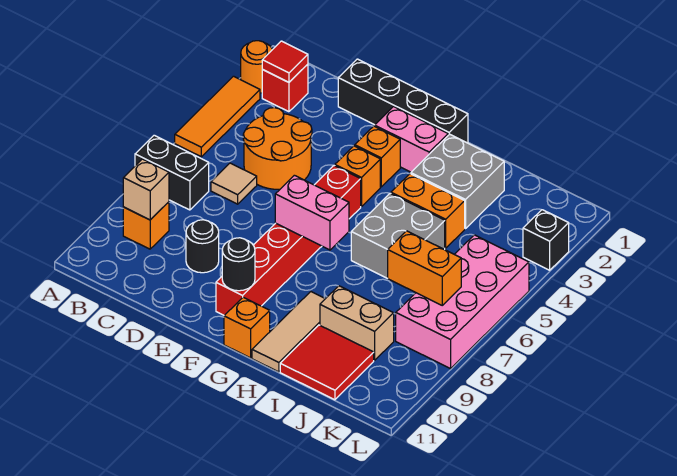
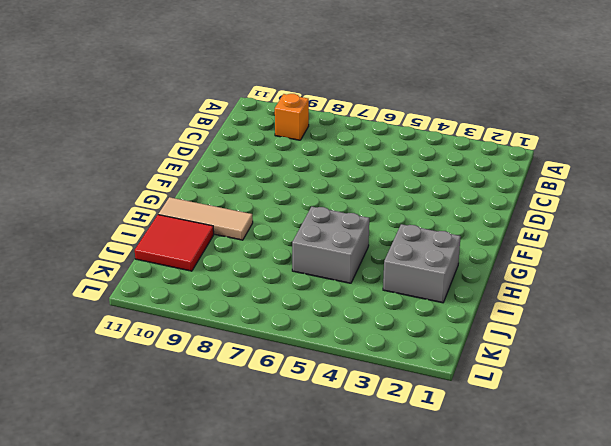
none -> orange 1x1 round brick [241,41,273,93]
none -> orange 1x3 tile [175,76,260,157]
none -> black 1x2 brick [135,135,209,210]

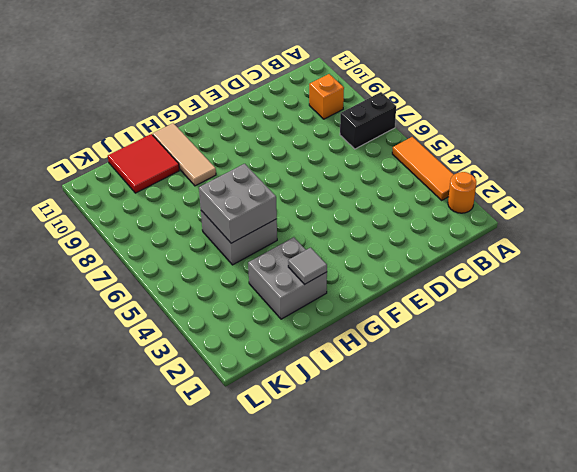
grey 1x1 tile [288,248,327,284] -> none
grey 2x2 brick [199,164,277,243] -> none
none -> red 1x1 brick [262,64,308,112]
none -> orange 2x2 round brick [243,108,312,189]
none -> tan 1x1 tile [211,163,257,204]

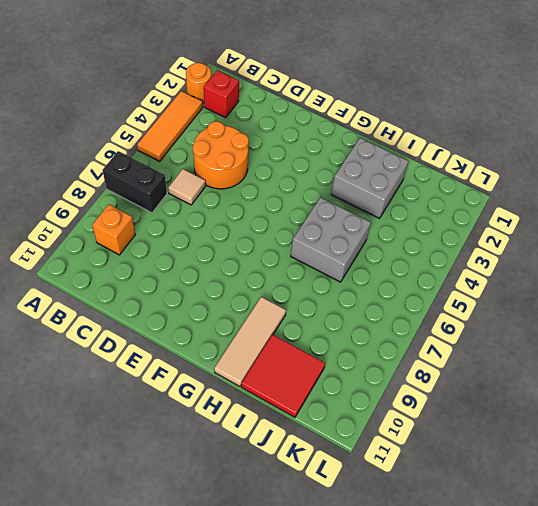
none -> black 1x4 brick [338,59,468,143]
none -> black 1x1 round brick [186,220,219,273]
none -> pink 1x2 brick [375,107,448,172]

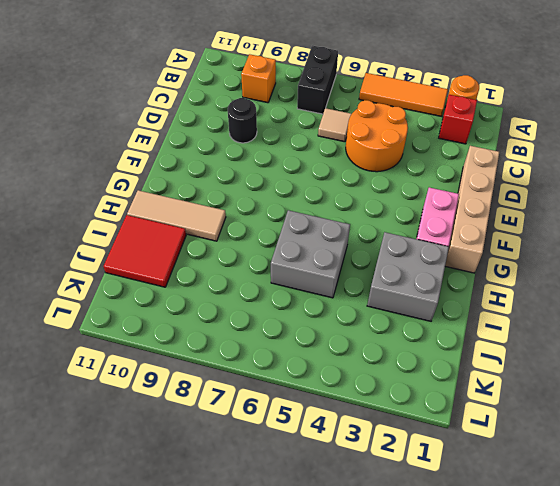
tan 1x4 brick [445,146,499,273] -> black 1x4 brick [338,59,468,143]
none -> orange 1x1 brick [355,126,400,187]
none -> orange 1x1 brick [335,146,380,207]
none -> red 1x6 brick [216,166,361,315]

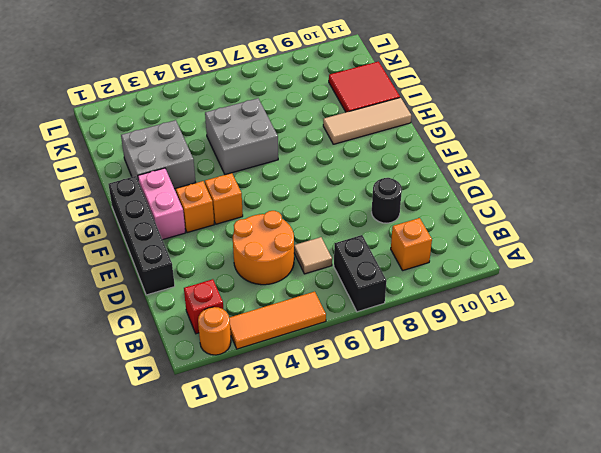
none -> red 1x6 brick [216,166,361,315]
none -> orange 1x1 brick [224,297,270,358]
none -> orange 1x2 brick [391,174,465,248]

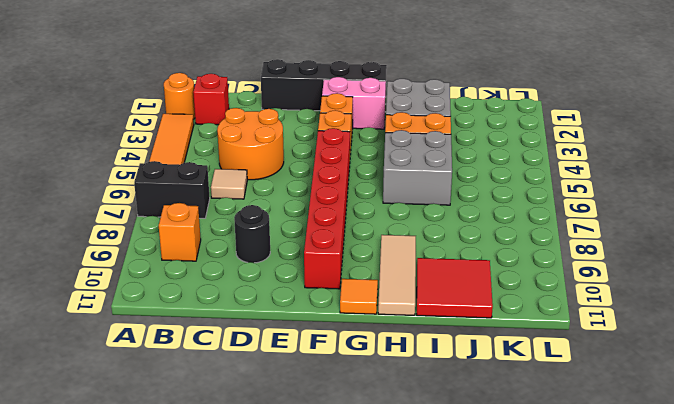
orange 1x1 tile [340,279,378,314] -> orange 1x1 brick [224,297,270,358]
none -> tan 1x2 brick [320,286,394,360]
none -> pink 2x4 brick [396,235,529,369]
none -> black 1x1 brick [523,210,569,270]

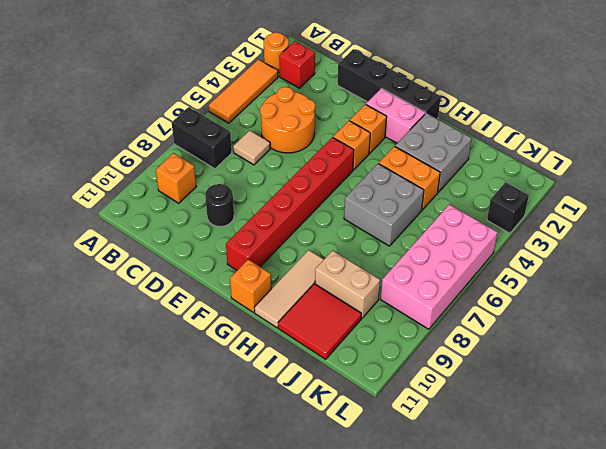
none -> red 1x1 tile [262,41,308,82]
none -> tan 1x1 brick [123,159,169,220]
none -> pink 1x2 brick [275,175,349,250]

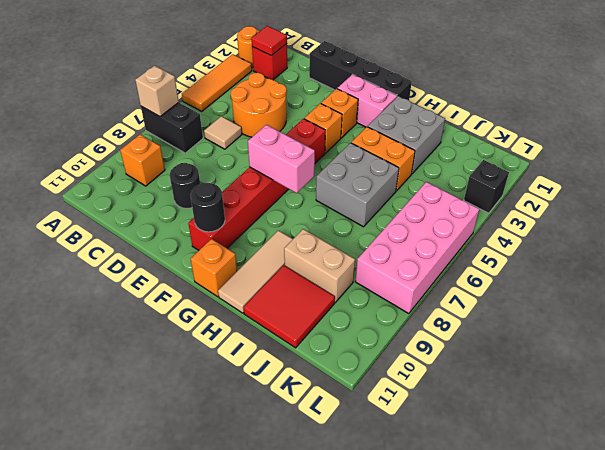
tan 1x1 brick [135,66,179,117] -> tan 1x1 brick moved to [123,159,169,220]
none -> orange 1x2 brick [388,231,461,305]

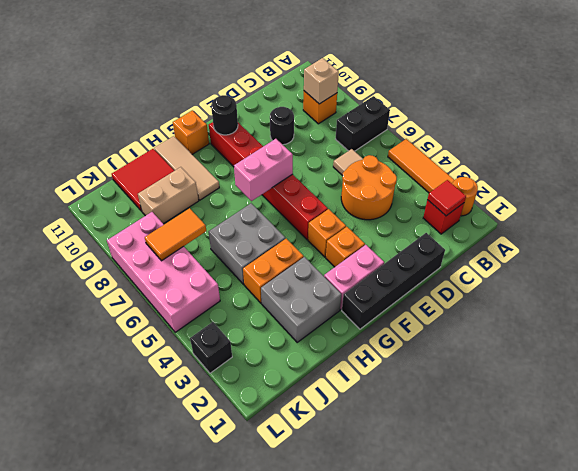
orange 1x2 tile [145,208,206,261] -> orange 1x2 brick [388,231,461,305]

